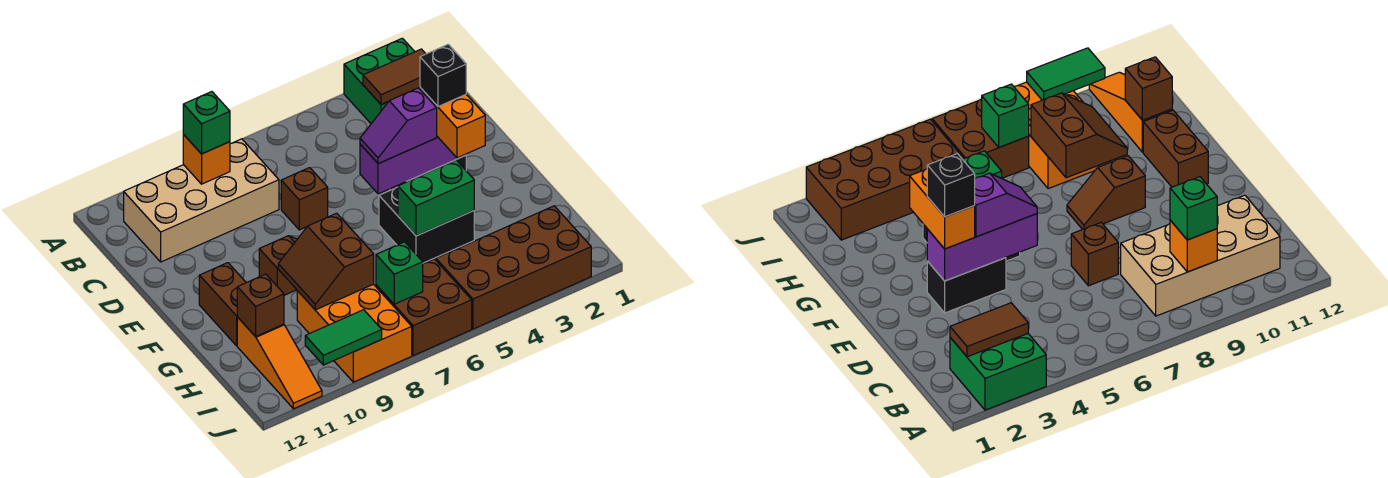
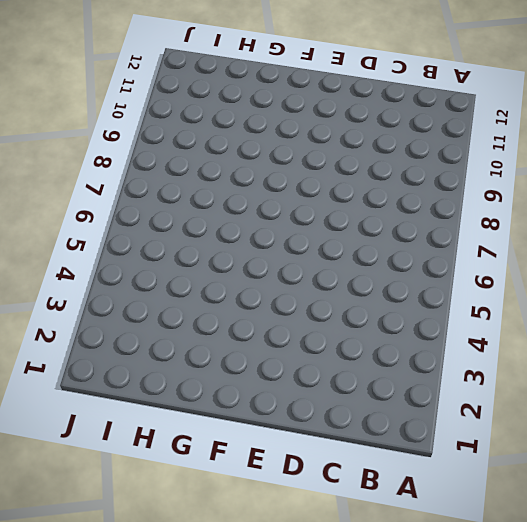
none -> green 2x2 brick [344,38,420,124]
none -> tan 2x4 brick [124,139,279,262]
none -> brown 1x1 brick [281,168,328,230]

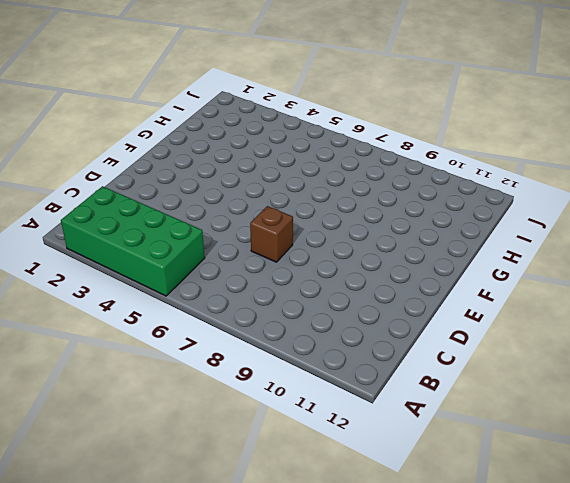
green 2x4 brick [61,186,205,296] -> green 2x2 brick [344,38,420,124]
none -> tan 2x4 brick [124,139,279,262]
none -> black 1x2 brick [927,258,1006,313]
none -> black 2x2 brick [379,187,474,263]

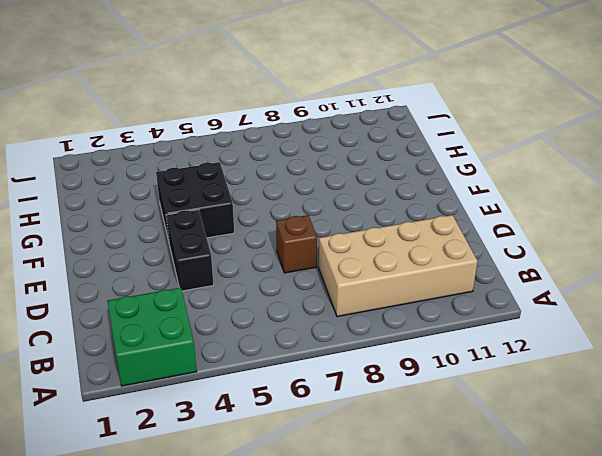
black 1x2 brick [166,210,214,291] -> black 1x2 brick turned to [927,258,1006,313]
none -> brown 1x2 slope [259,236,297,295]
none -> brown 1x2 brick [199,263,246,346]
none -> orange 2x3 brick [297,284,412,382]

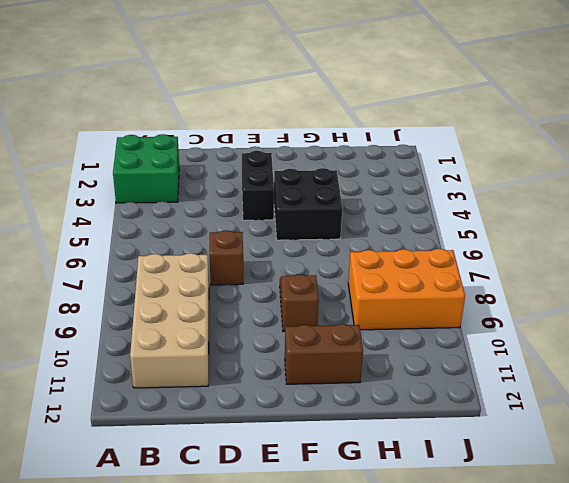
none -> orange 1x3 slope [237,317,322,409]
none -> brown 2x4 brick [436,206,591,329]
none -> brown 2x2 brick [376,259,472,356]

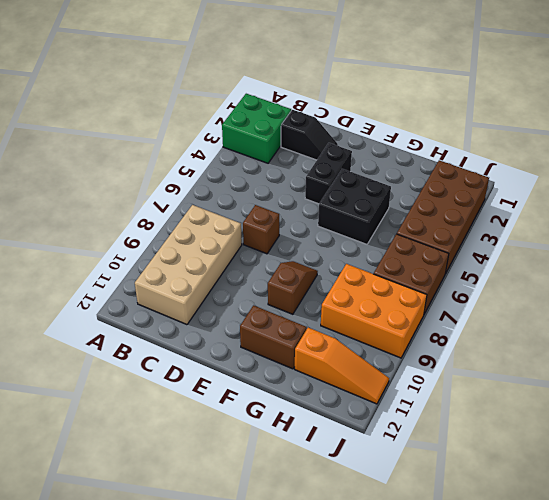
black 1x2 slope [281,110,338,160] -> none
none -> brown 1x2 tile [363,49,426,105]
none -> orange 1x1 brick [183,135,230,184]
none -> purple 1x3 brick [360,137,466,194]

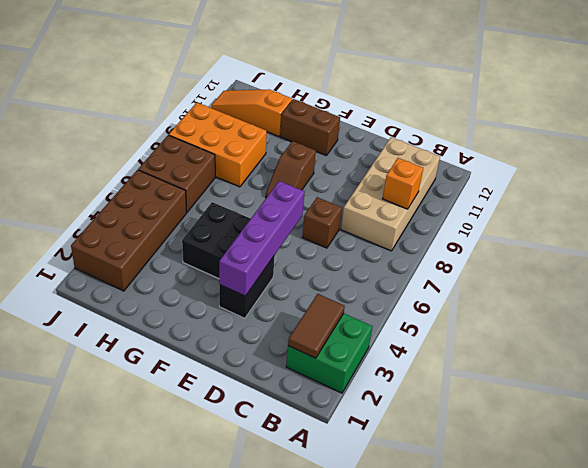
purple 1x4 brick [219,181,304,296] -> purple 1x3 brick [360,137,466,194]
none -> green 1x2 brick [398,160,474,236]
none -> brown 2x2 slope [278,213,374,310]
none -> brown 1x1 brick [237,274,284,336]

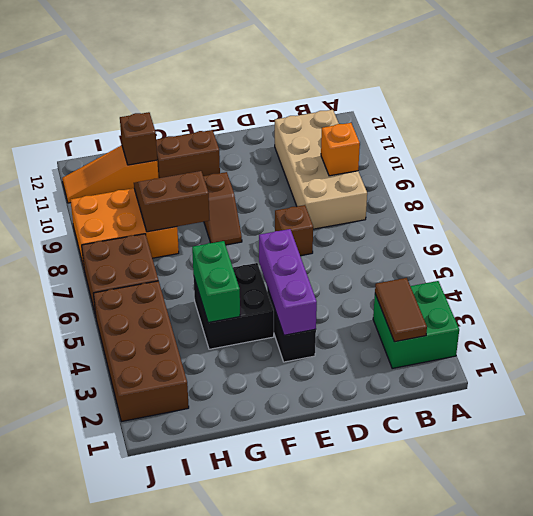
none -> green 1x1 brick [376,242,423,304]
none -> green 1x2 tile [305,310,382,365]
none -> green 1x1 brick [183,92,230,154]

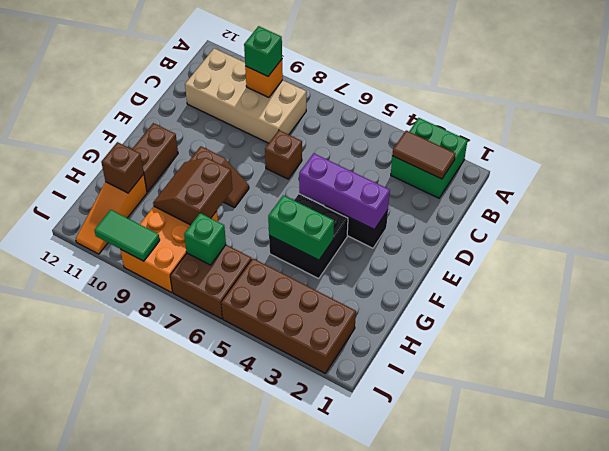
none -> orange 1x2 brick [420,88,485,158]
none -> purple 1x2 slope [360,88,437,164]
none -> black 1x1 brick [420,44,466,107]

